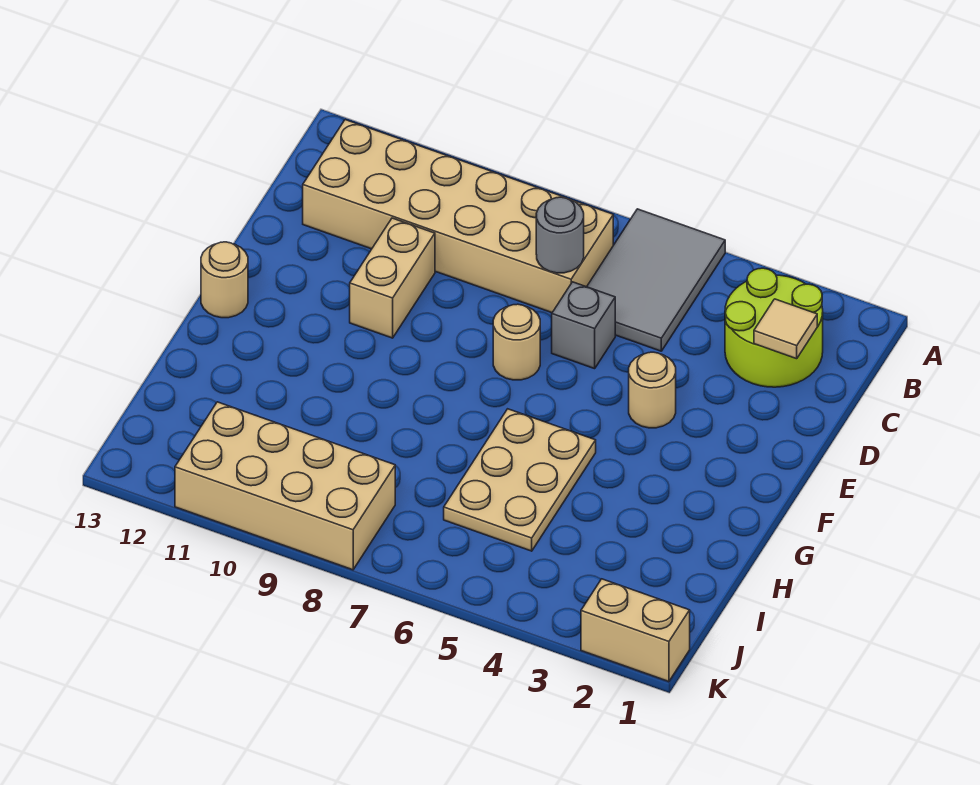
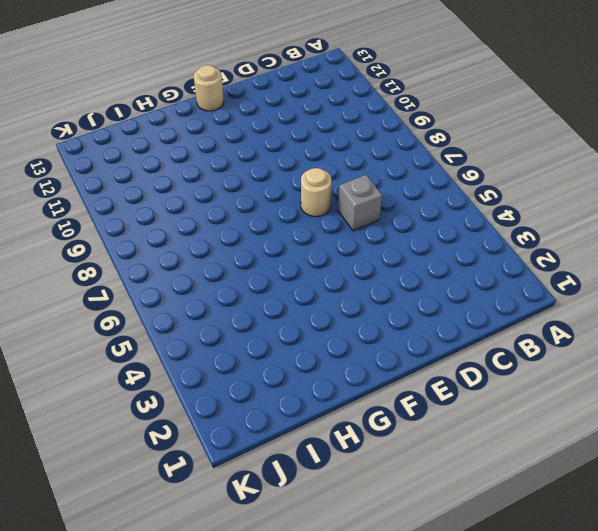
none -> grey 2x3 tile [587,209,725,351]
none -> lime 2x2 round brick [725,268,823,387]
none -> tan 2x6 brick [303,120,613,313]

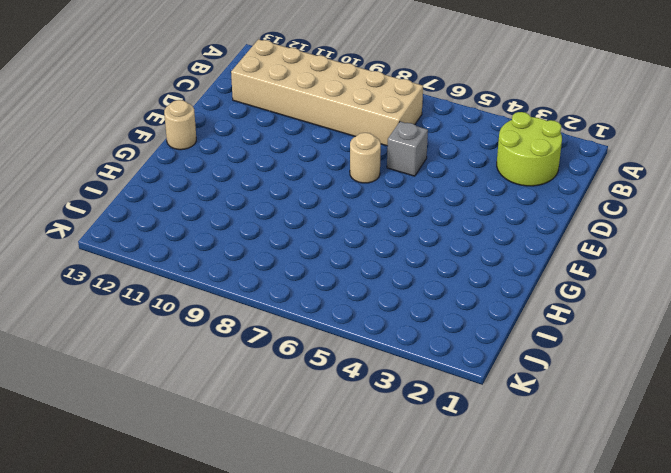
none -> grey 2x3 tile [587,209,725,351]
none -> tan 1x2 brick [350,218,435,338]
none -> tan 1x1 round brick [629,352,676,428]

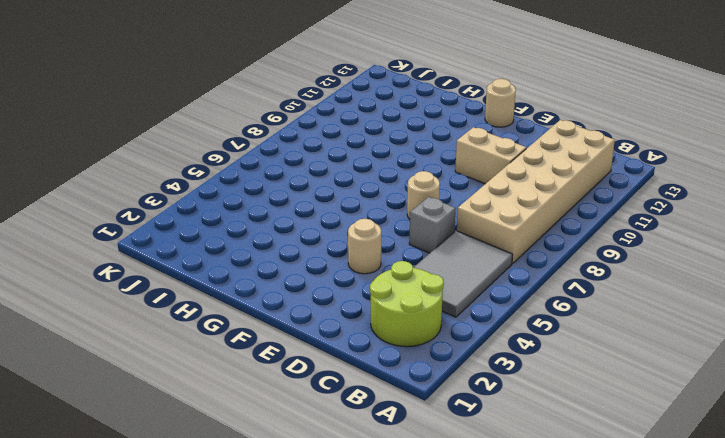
grey 2x3 tile [413,231,513,317] -> grey 2x3 tile turned to [587,209,725,351]
none -> tan 2x3 plate [444,409,596,551]
none -> tan 2x4 brick [175,402,395,570]
none -> tan 1x2 brick [581,579,690,682]

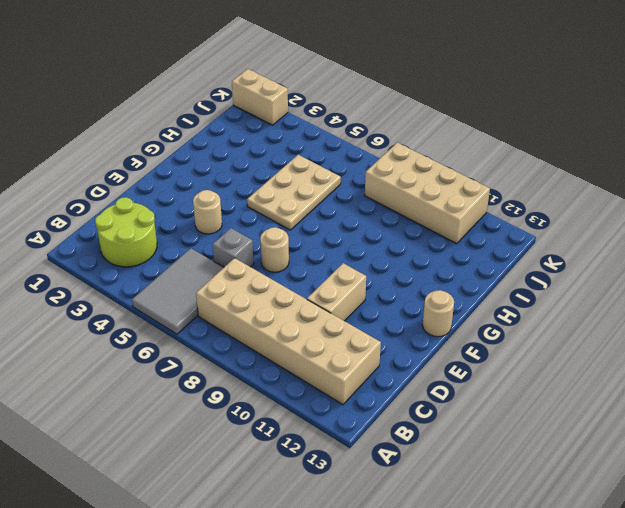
none -> tan 1x1 tile [754,299,817,359]
none -> grey 1x1 round brick [536,197,584,273]

